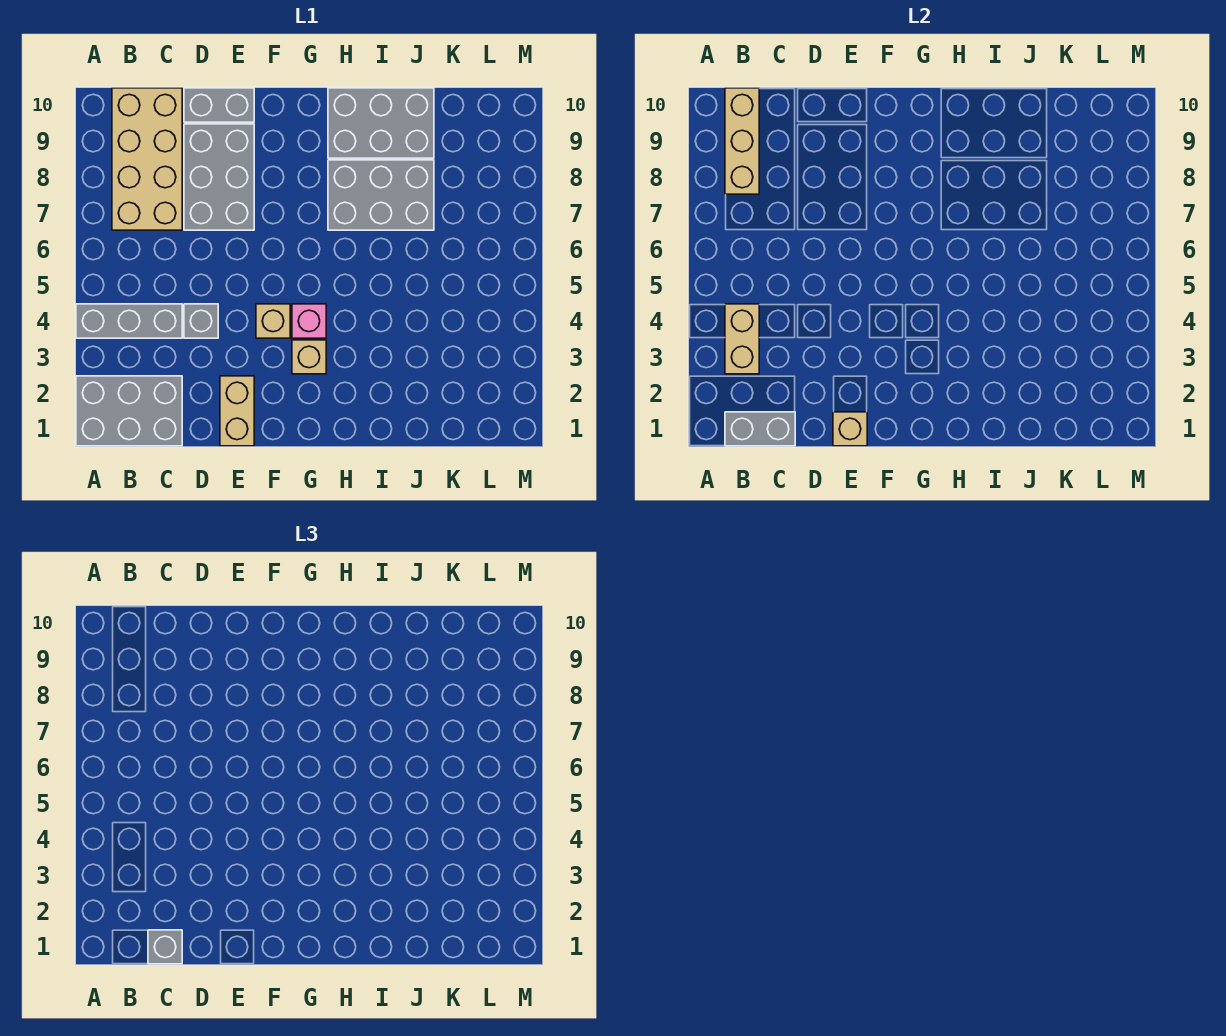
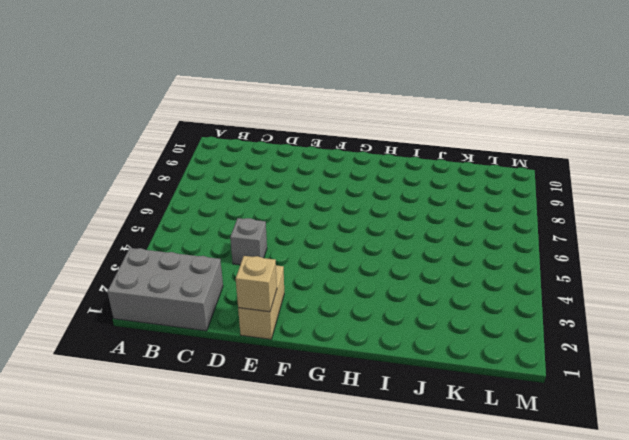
none -> grey 1x3 brick [76,304,182,338]
none -> tan 2x4 brick [112,88,182,230]
none -> grey 2x3 brick [184,124,254,230]

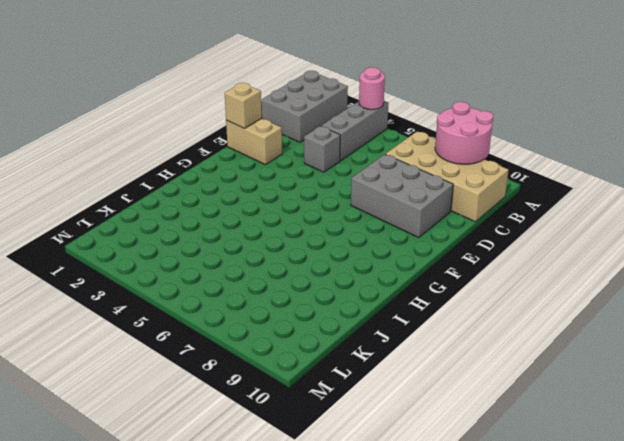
pink 1x1 round brick [359,67,385,110] -> none
pink 2x2 round brick [435,102,493,164] -> tan 1x3 brick [725,88,759,194]
none -> grey 1x2 brick [184,88,254,122]
none -> tan 1x1 brick [256,304,290,338]
none -> tan 1x1 brick [292,340,326,374]

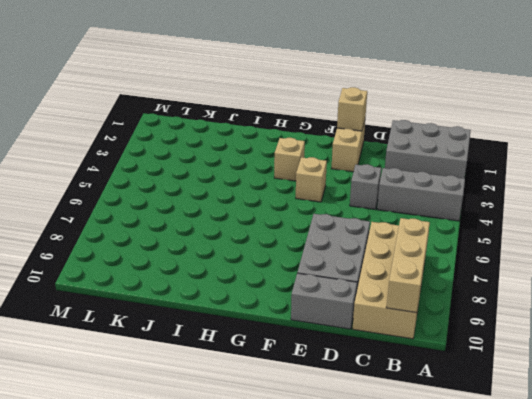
none -> pink 1x1 brick [292,304,326,338]
none -> grey 2x3 brick [328,160,434,230]
none -> grey 2x3 brick [328,88,434,158]

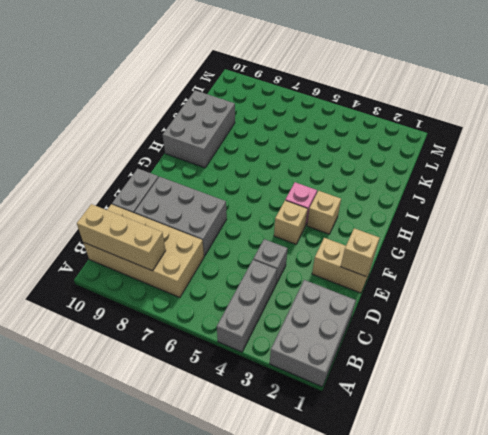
none -> grey 2x3 brick [328,160,434,230]
none -> grey 1x2 brick [725,412,795,446]
none -> tan 1x2 brick [725,304,759,374]

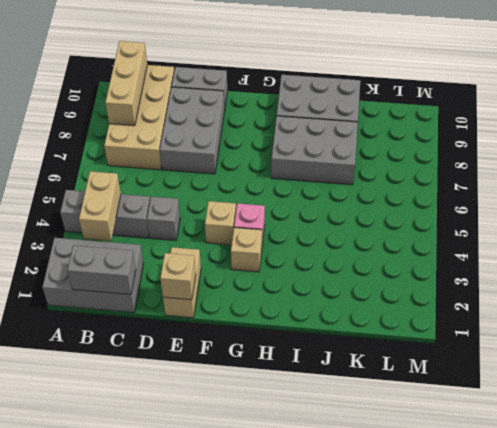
none -> grey 1x1 brick [148,930,182,964]

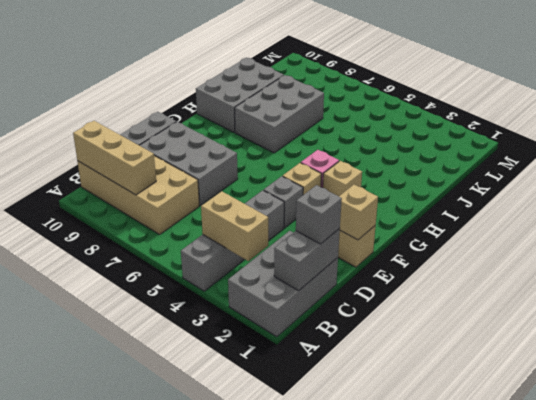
grey 1x1 brick [264,176,303,228] -> none

